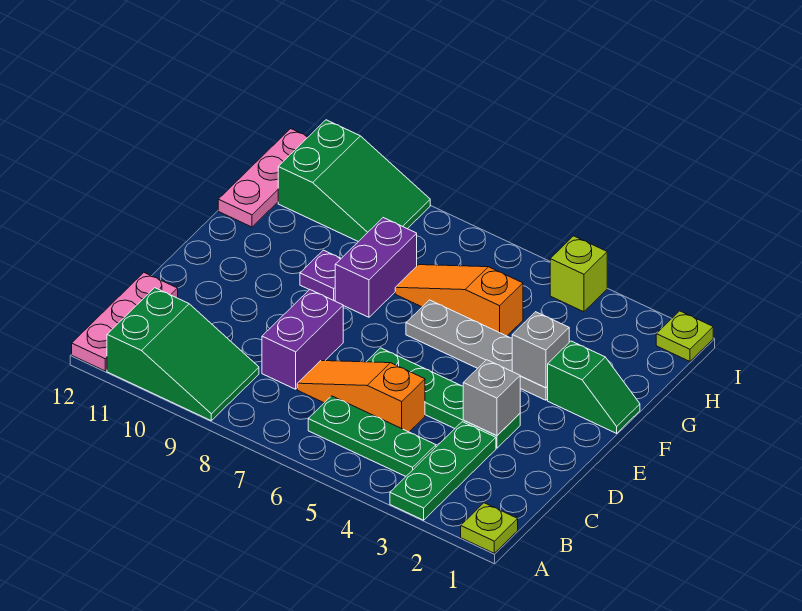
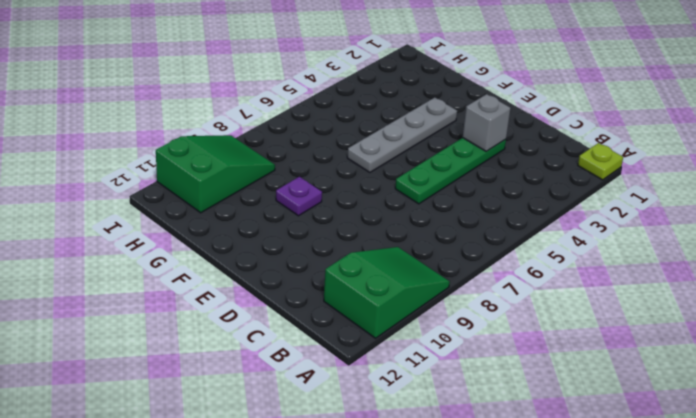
none -> green 1x3 plate [390,422,496,520]
none -> pink 1x3 plate [72,273,178,371]
none -> green 1x3 plate [308,396,436,476]

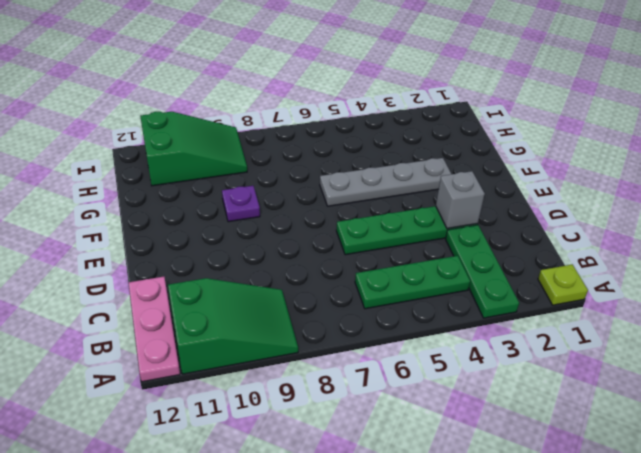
none -> orange 1x3 slope [297,361,425,432]
none -> purple 1x2 brick [262,290,343,389]
none -> green 1x2 slope [547,341,640,433]

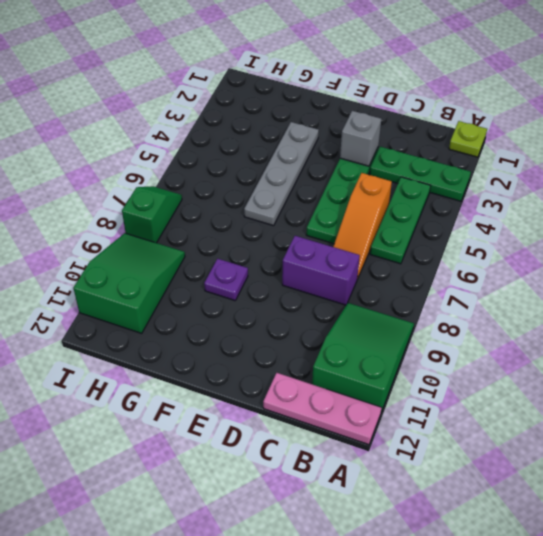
green 1x2 slope [122,186,182,243] -> green 1x2 slope moved to [547,341,640,433]
none -> purple 1x2 brick [335,218,417,317]
none -> orange 1x3 slope [395,265,523,336]
none -> pink 1x3 plate [218,129,308,227]

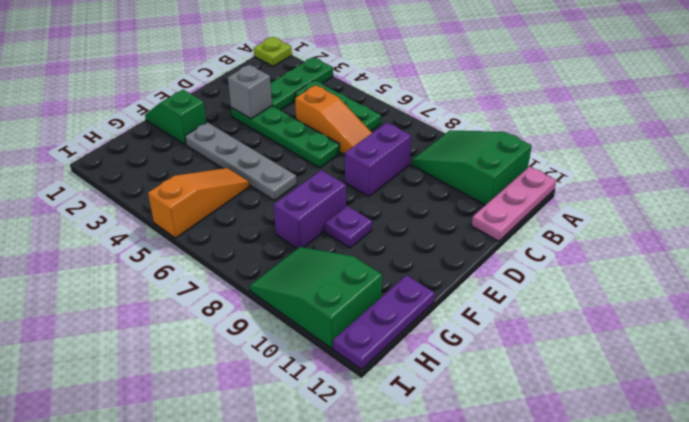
orange 1x3 slope [148,168,250,238] -> orange 1x3 slope turned to [395,265,523,336]
purple 1x3 plate [333,275,435,370] -> pink 1x3 plate [218,129,308,227]
none -> lime 1x1 plate [656,311,713,361]
none -> lime 1x1 brick [550,236,607,312]
none -> grey 1x1 brick [512,312,569,388]

